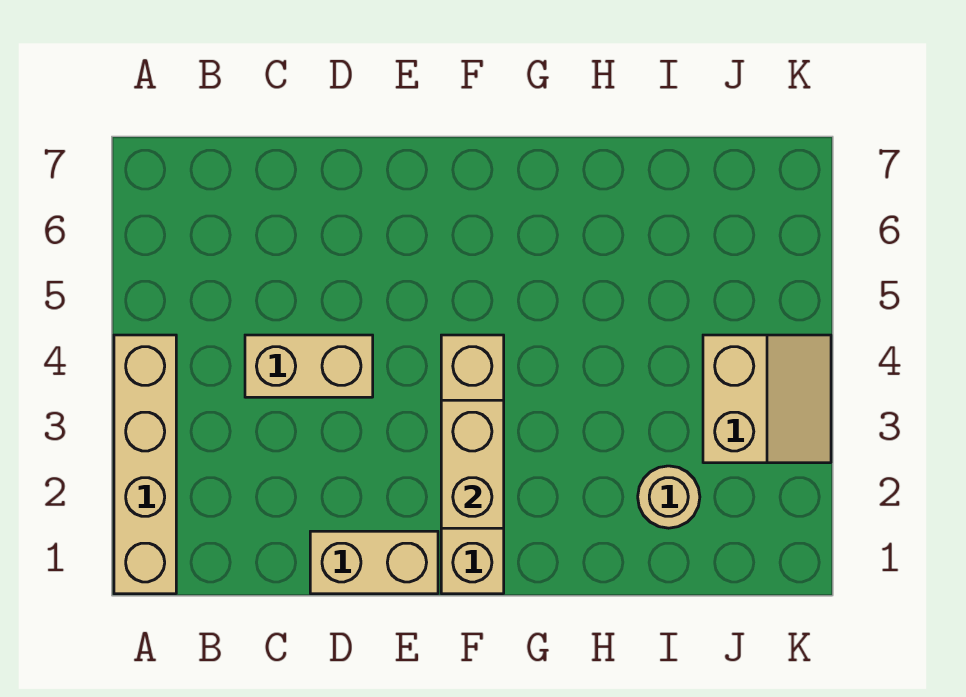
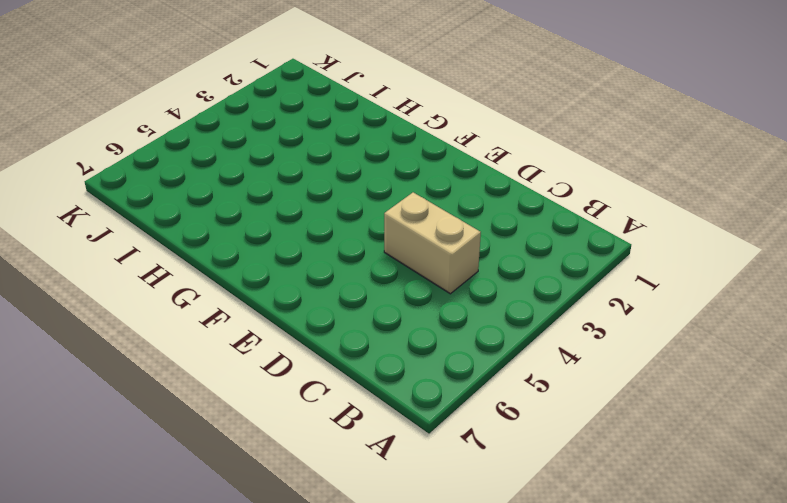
none -> tan 1x4 brick [114,335,176,594]
none -> tan 1x2 brick [310,531,438,594]

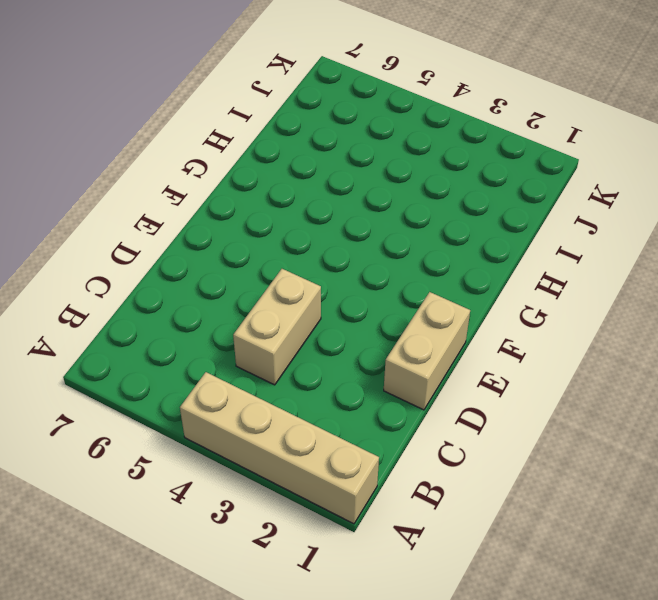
none -> tan 1x4 brick [441,335,504,594]
none -> tan 1x1 round brick [638,466,700,528]

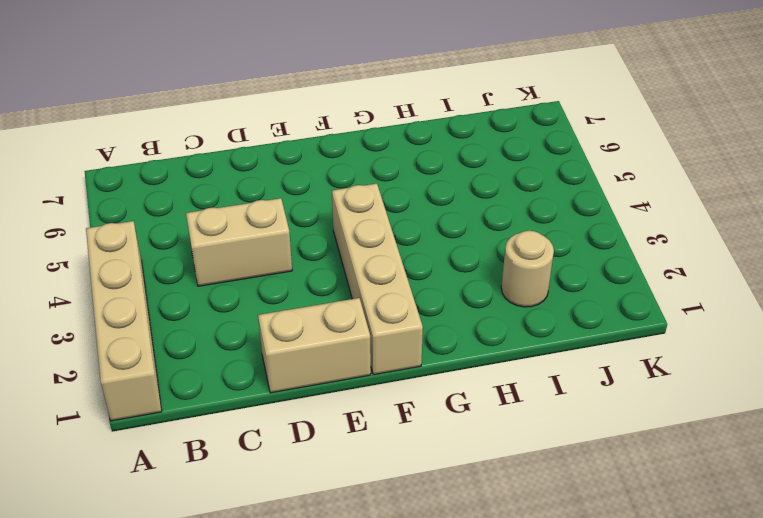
none -> tan 2x2 slope [703,335,831,463]
none -> tan 1x2 brick [441,400,504,528]

